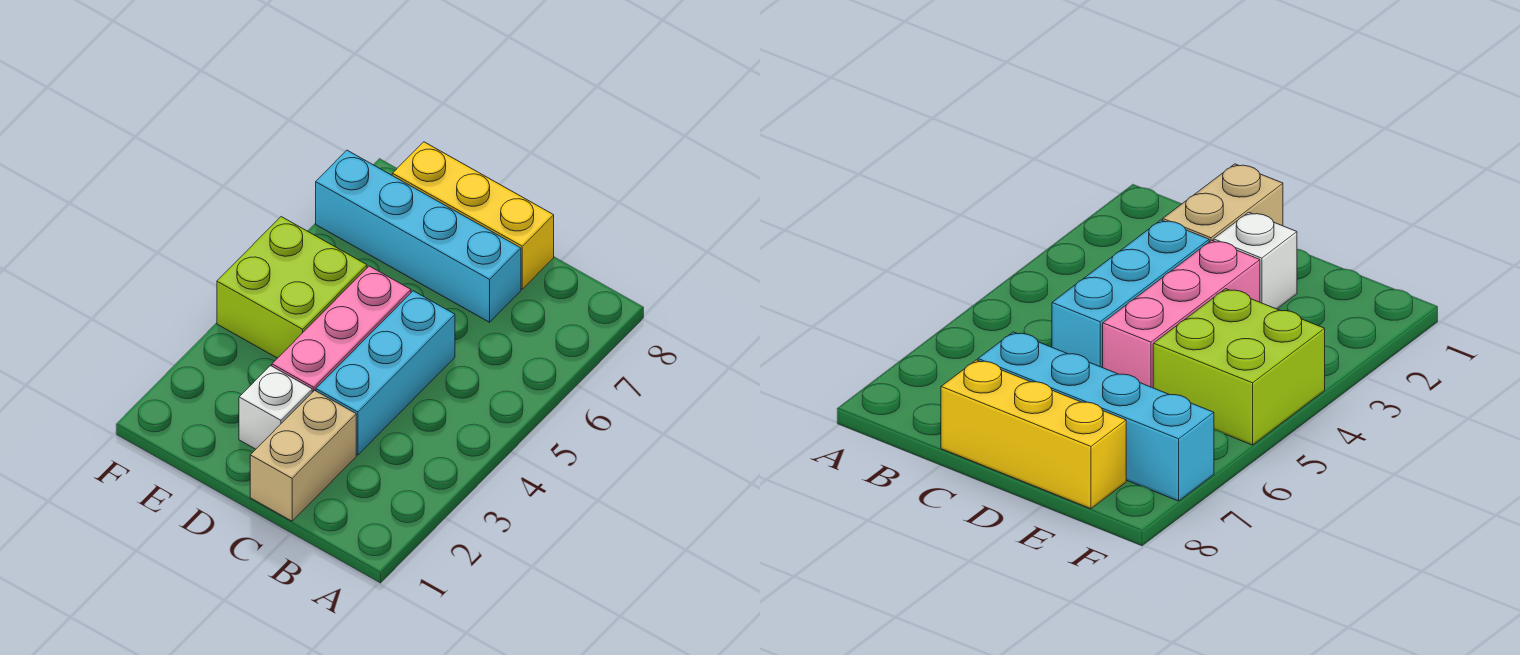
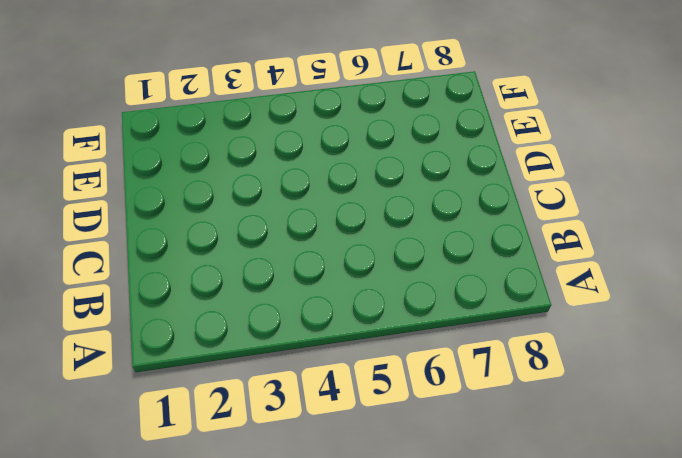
none -> tan 1x2 brick [250,390,356,521]
none -> cyan 1x3 brick [316,291,455,455]

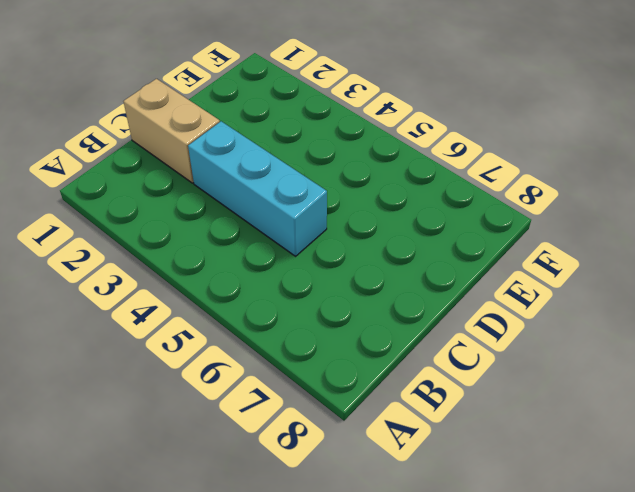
none -> cyan 1x4 brick [316,150,521,322]
none -> yellow 1x3 brick [392,142,554,289]

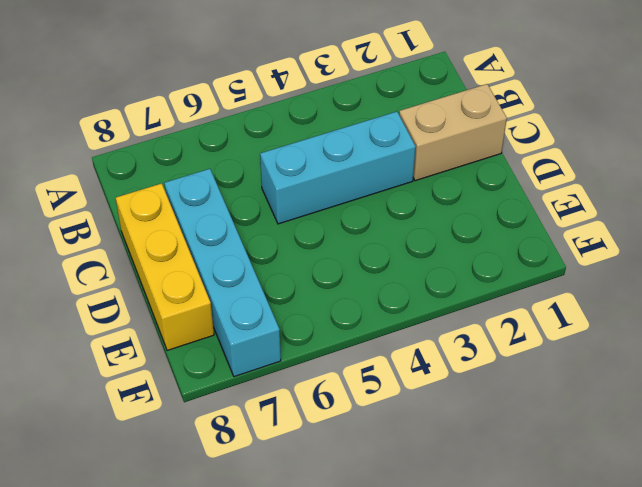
none -> white 1x1 brick [239,366,312,449]
none -> pink 1x3 brick [272,266,411,392]

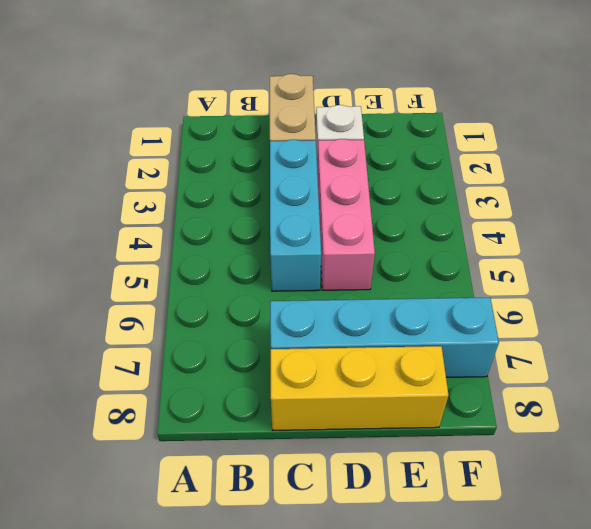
none -> lime 2x2 brick [217,217,367,358]

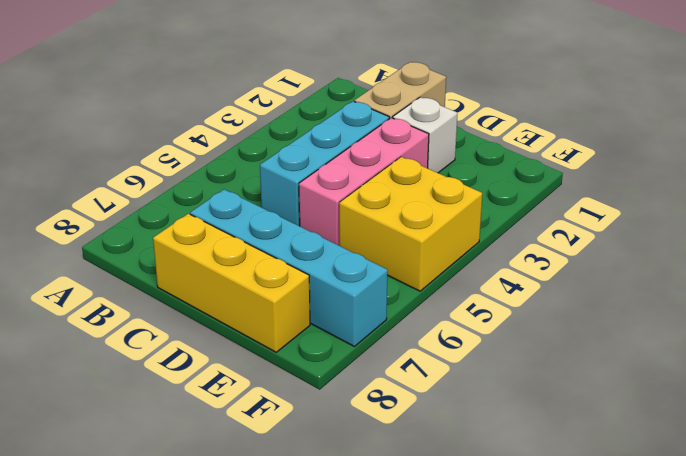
yellow 2x2 brick [339,157,482,291] -> lime 2x2 brick [217,217,367,358]

